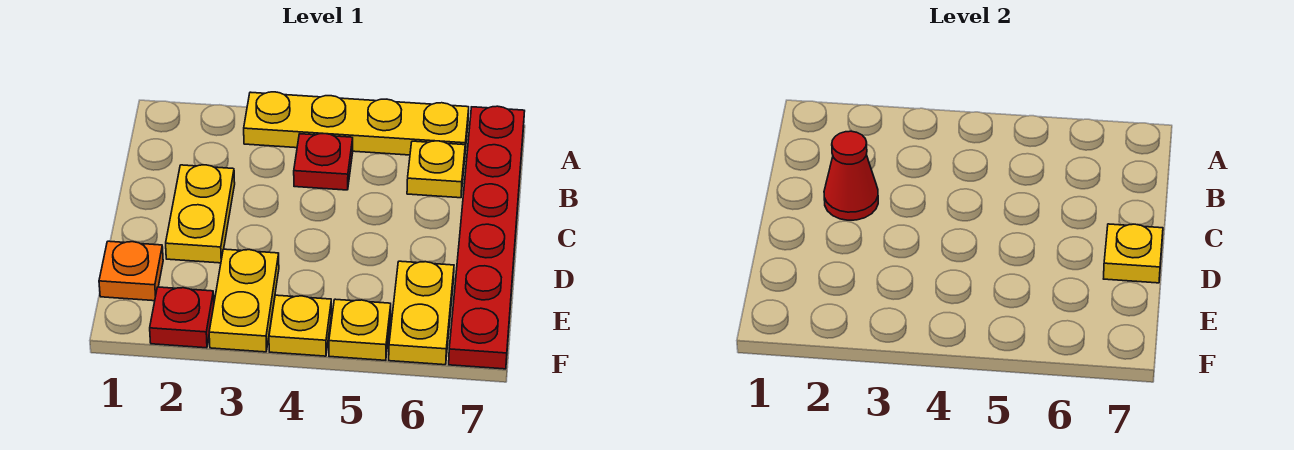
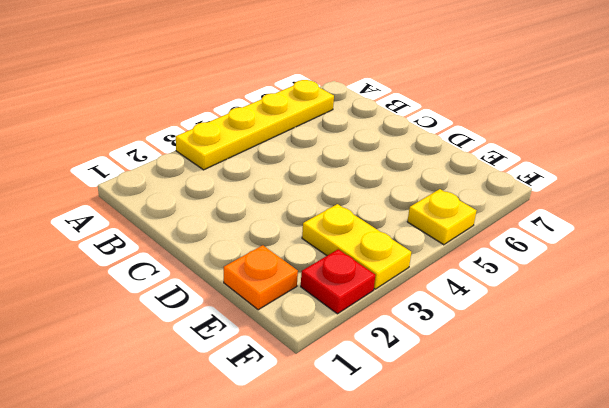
none -> red 1x6 plate [449,106,525,369]
none -> red 1x1 plate [294,134,353,190]
none -> yellow 1x1 plate [407,141,465,198]

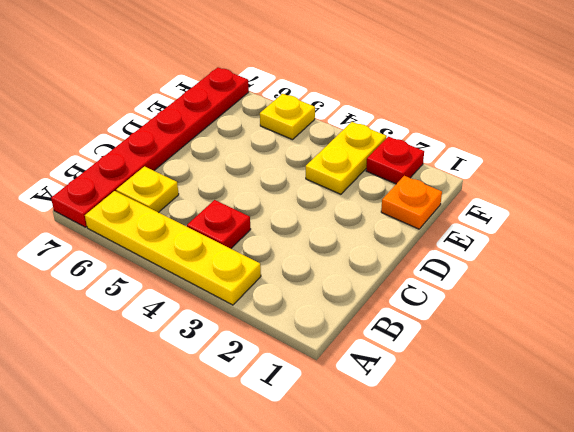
none -> yellow 1x2 plate [166,165,235,263]
none -> yellow 1x2 plate [389,261,454,365]
none -> yellow 1x1 plate [269,295,331,356]

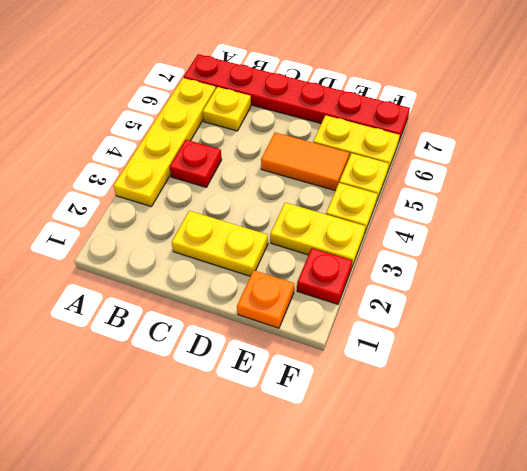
orange 1x2 tile [261,132,349,191] -> none
none -> red 1x1 cone [824,131,878,220]
none -> yellow 1x1 plate [1104,224,1163,283]

